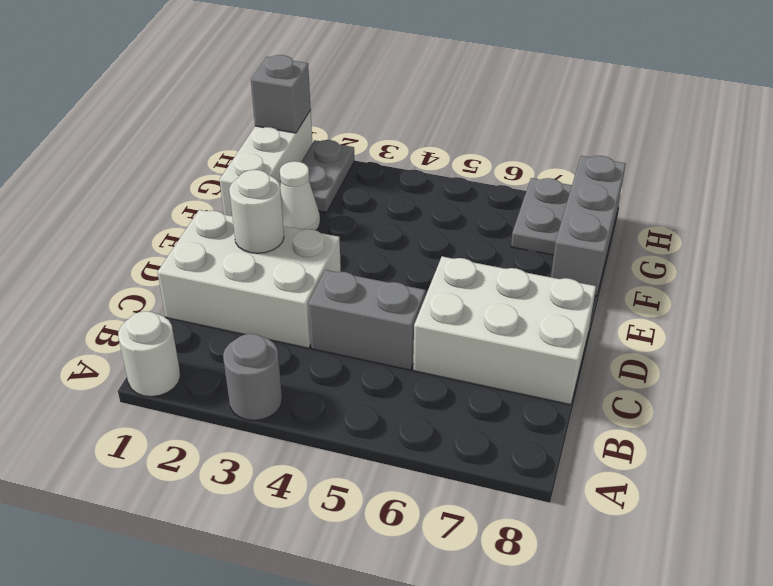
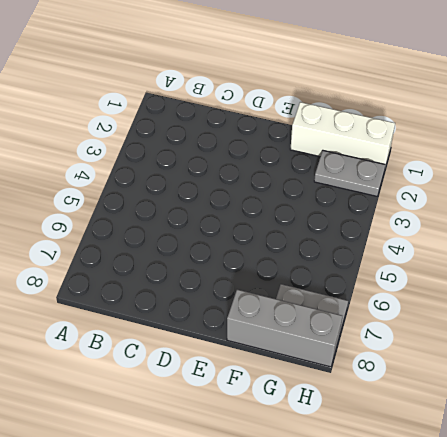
none -> white 1x1 round brick [118,311,180,397]
none -> grey 1x1 round brick [223,334,282,421]
none -> white 2x3 brick [158,210,341,348]

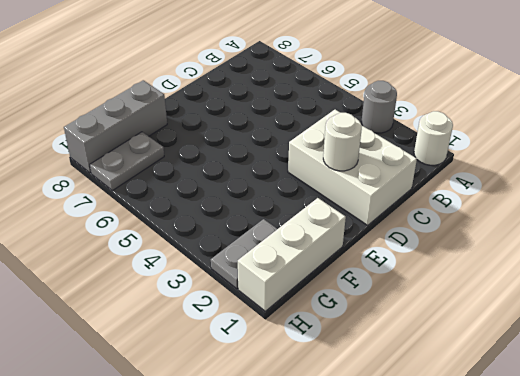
none -> grey 1x2 brick [308,270,425,370]
none -> white 2x3 brick [413,257,596,405]
none -> white 1x1 cone [280,161,320,230]

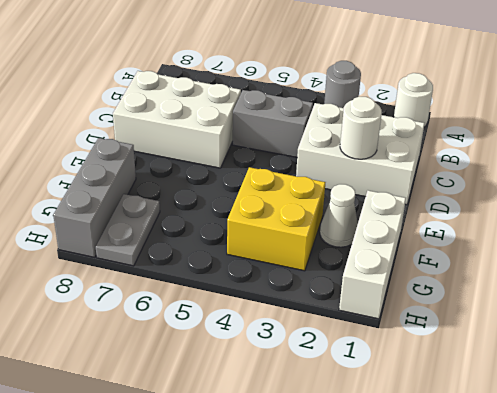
yellow 2x2 brick [227,167,325,271] -> none
none -> grey 1x2 plate [302,140,354,212]
none -> grey 1x1 brick [251,55,311,133]

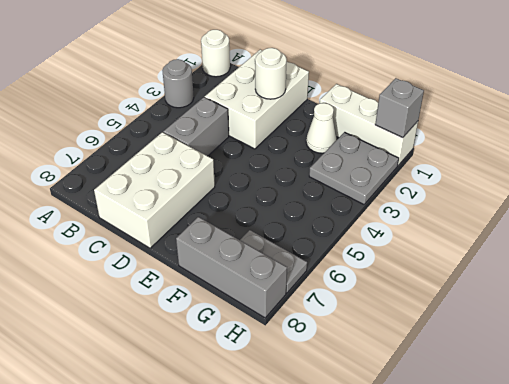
grey 2x2 plate [309,132,399,204] -> grey 1x2 plate [302,140,354,212]

